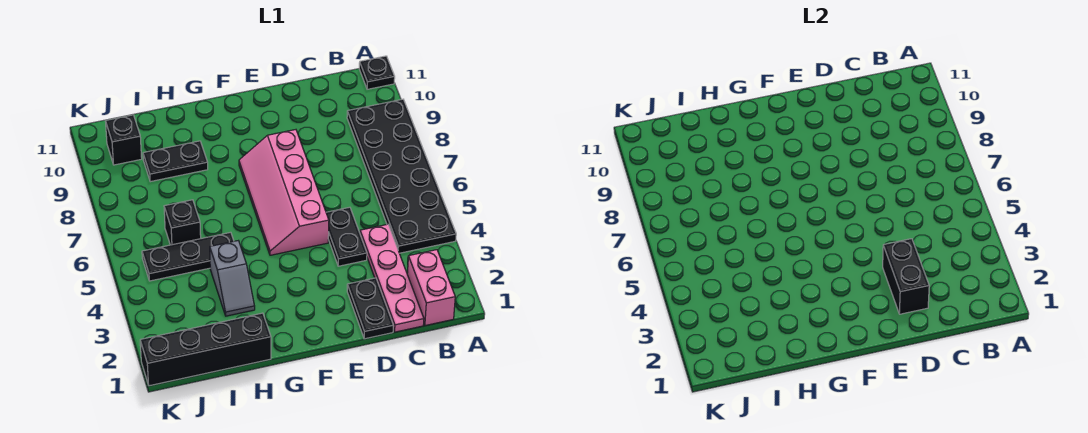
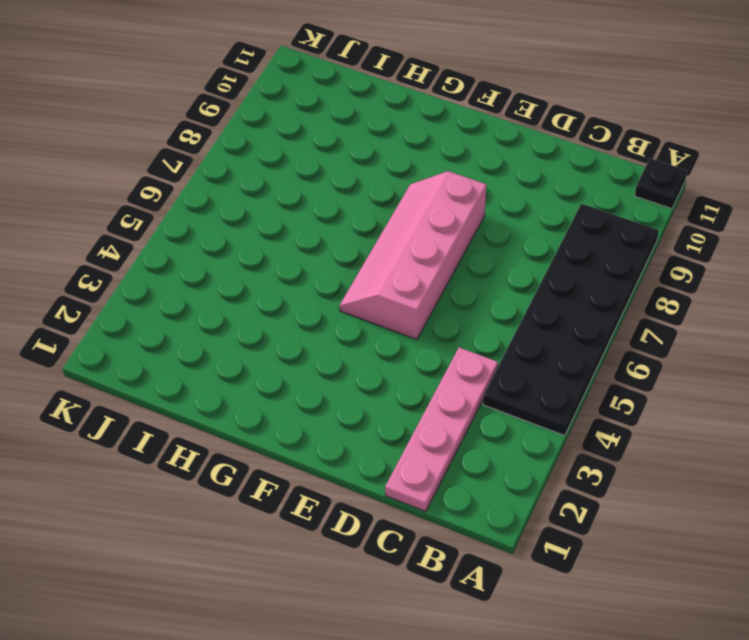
none -> pink 1x2 brick [407,250,455,326]
none -> black 1x2 plate [347,278,393,339]
none -> black 1x2 plate [326,207,367,266]

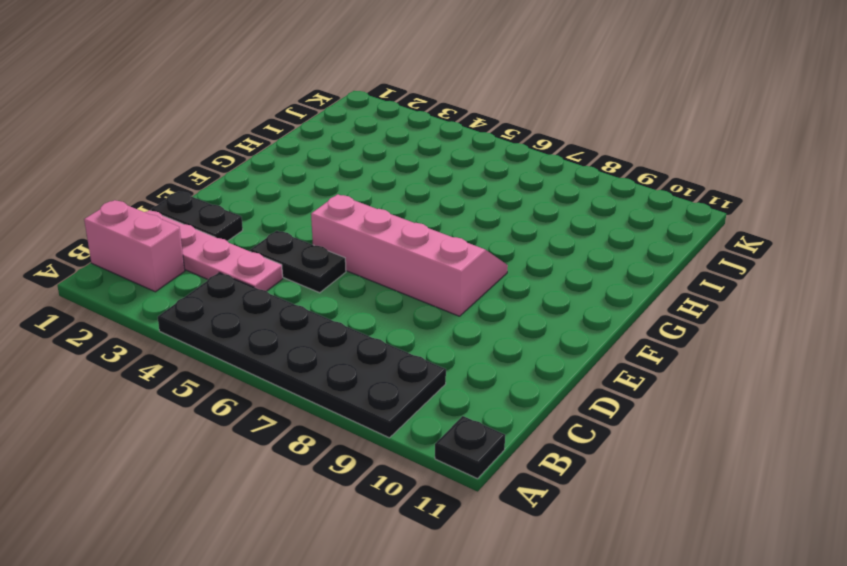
none -> black 1x4 brick [140,313,271,386]
none -> grey 1x2 slope [210,241,255,316]
none -> black 1x3 plate [142,232,234,281]

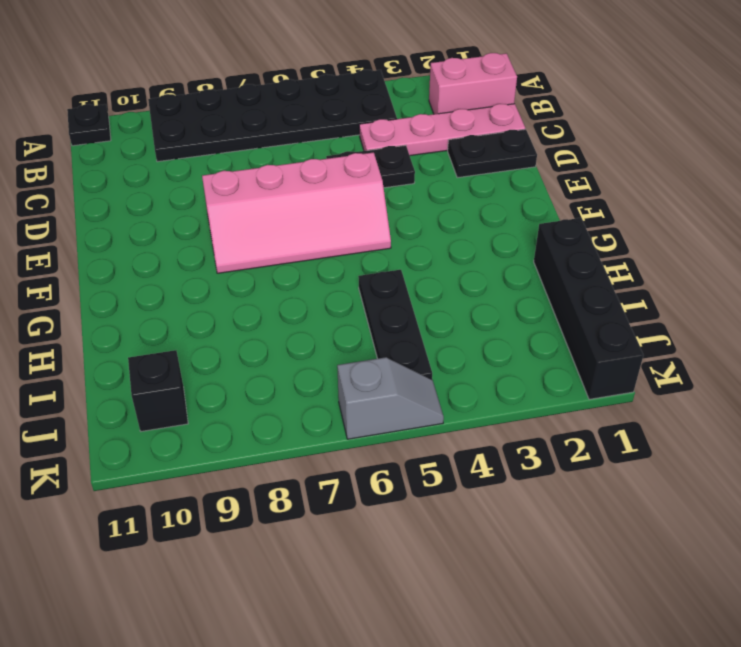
grey 1x2 slope [337,357,444,439] -> grey 1x2 slope moved to [210,241,255,316]
none -> black 1x2 plate [143,141,208,182]
none -> black 1x1 brick [164,200,201,245]
none -> black 1x2 brick [883,239,929,314]

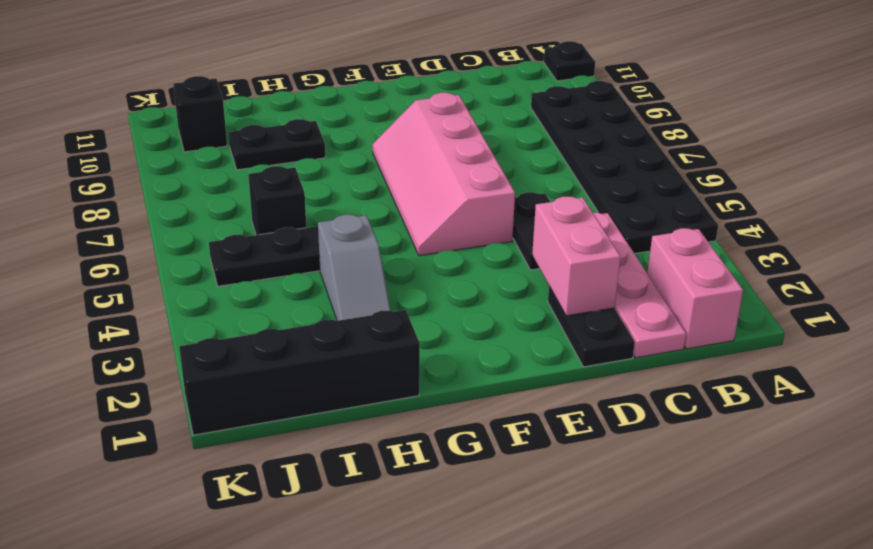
pink 1x2 brick [532,197,621,316] -> black 1x2 brick [883,239,929,314]

